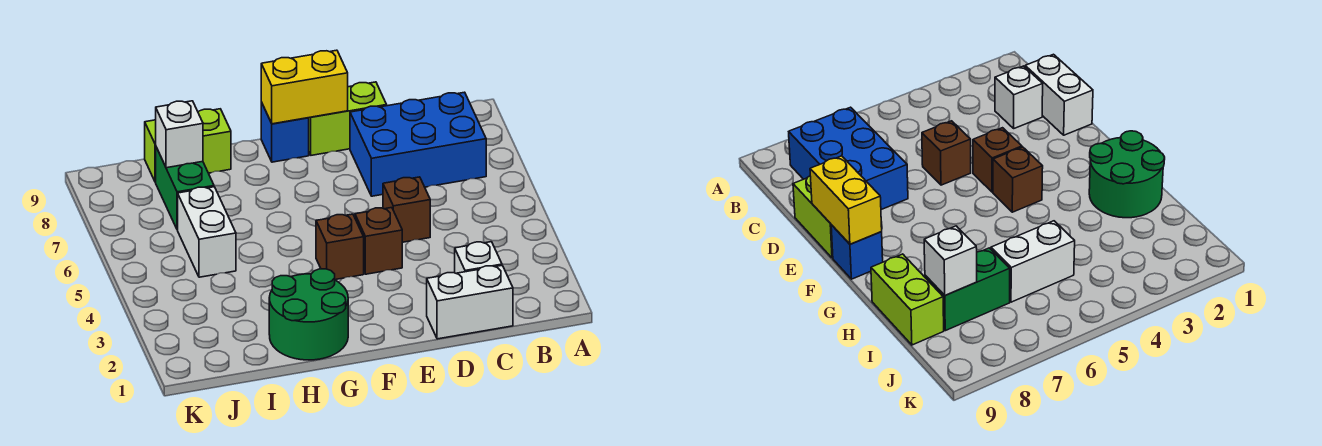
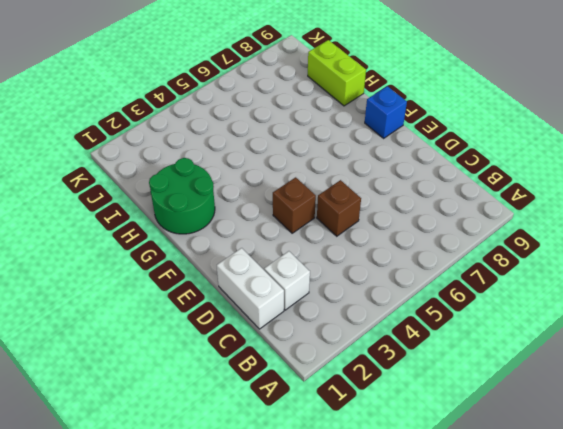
none -> blue 2x3 brick [350,92,486,196]
none -> lime 1x2 brick [309,82,387,155]
none -> brown 1x1 brick [316,214,364,280]

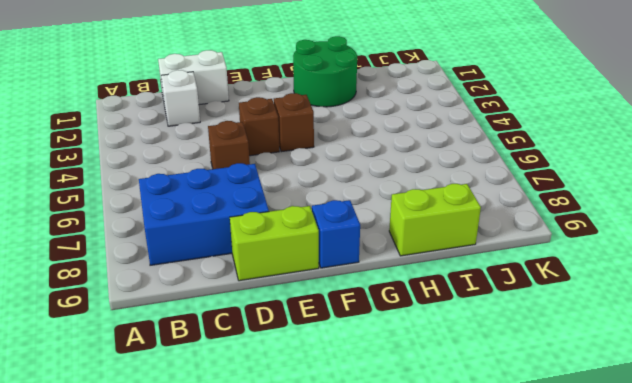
none -> white 1x2 brick [178,187,236,277]
none -> green 1x2 brick [156,147,214,230]
none -> yellow 1x2 brick [261,50,348,124]

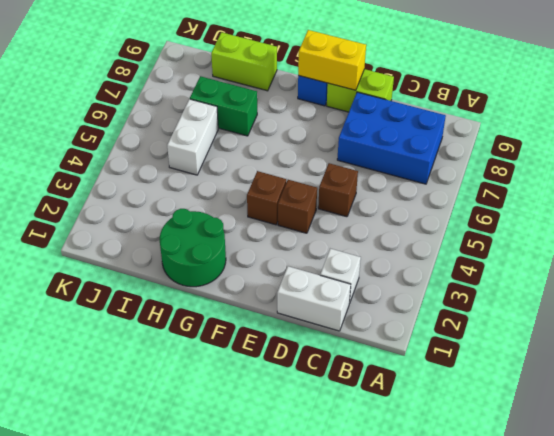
green 1x2 brick [190,76,257,136] -> green 1x2 brick turned to [156,147,214,230]
none -> white 1x1 brick [156,101,203,168]

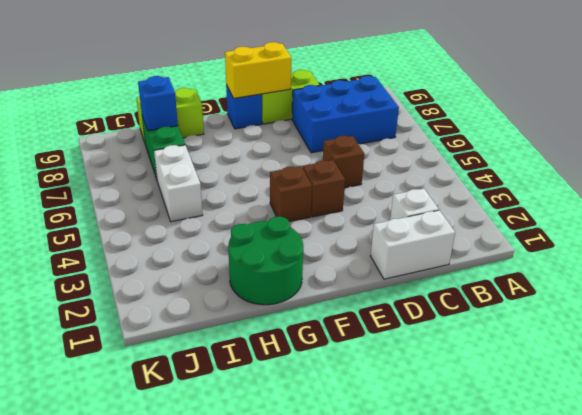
blue 1x1 brick [138,76,178,131] -> white 1x1 brick [156,101,203,168]

